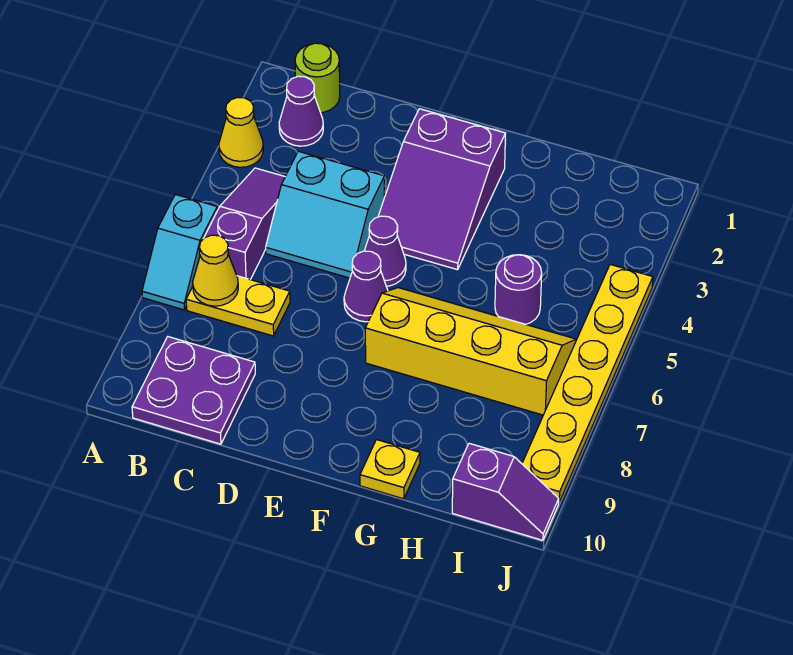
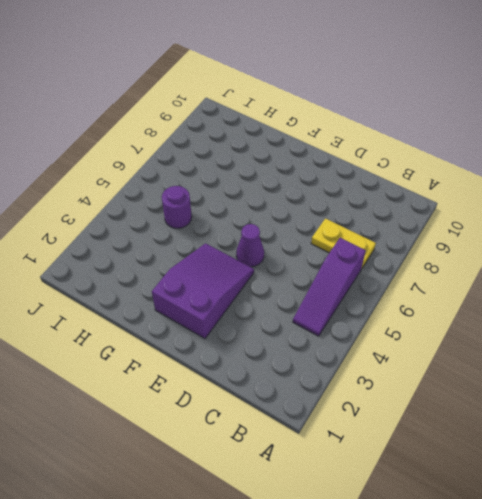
none -> yellow 1x1 cone [219,97,263,167]
none -> cyan 1x2 slope [142,194,217,310]
none -> lime 1x1 round brick [295,43,340,113]

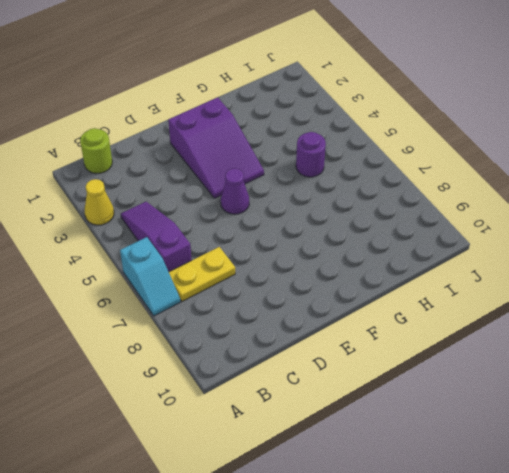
none -> purple 1x1 cone [279,76,323,146]
none -> purple 2x2 plate [132,337,255,444]
none -> cyan 2x2 slope [266,151,384,278]

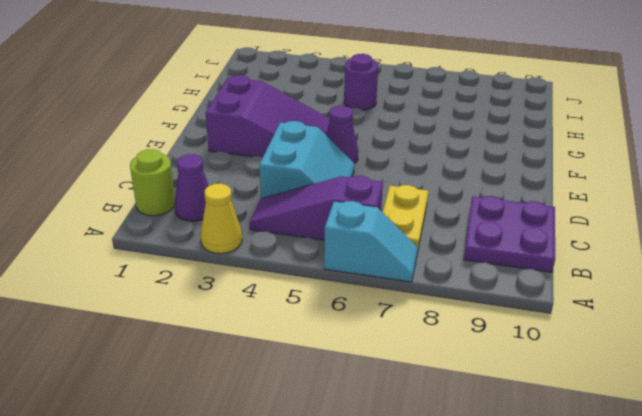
none -> purple 1x1 cone [344,251,388,322]
none -> yellow 2x4 slope [365,288,576,415]
none -> yellow 1x1 plate [360,440,420,499]

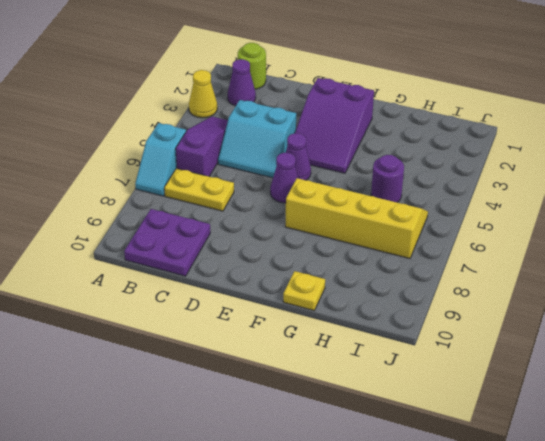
none -> purple 1x2 slope [452,443,559,540]
none -> yellow 1x6 plate [522,264,653,502]
none -> yellow 1x1 cone [193,235,238,306]

